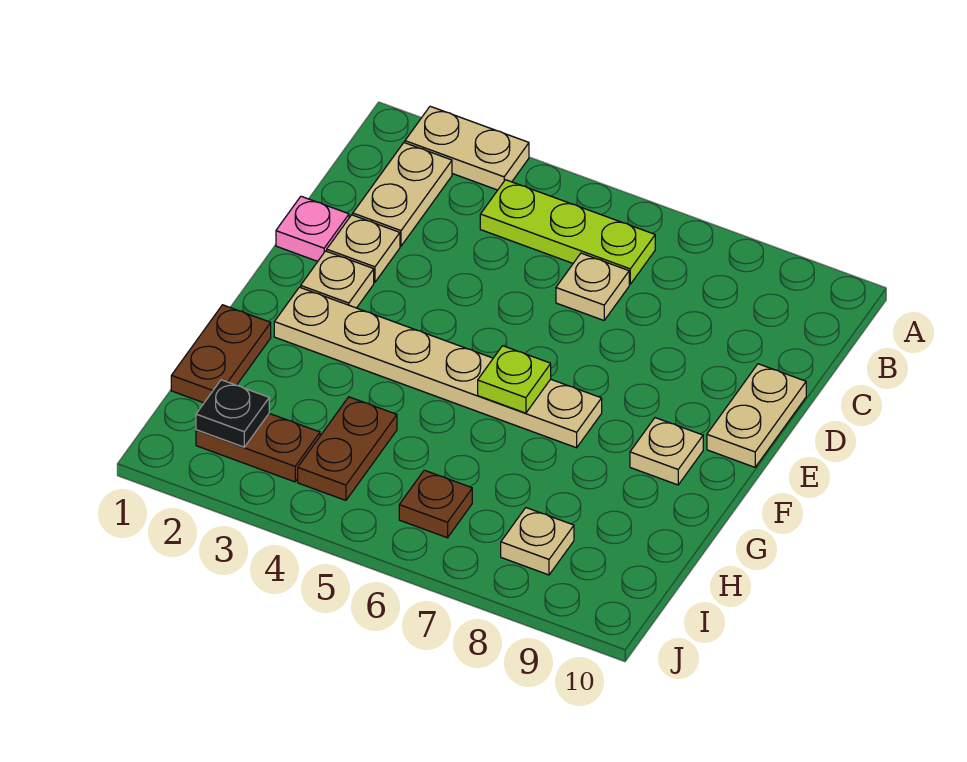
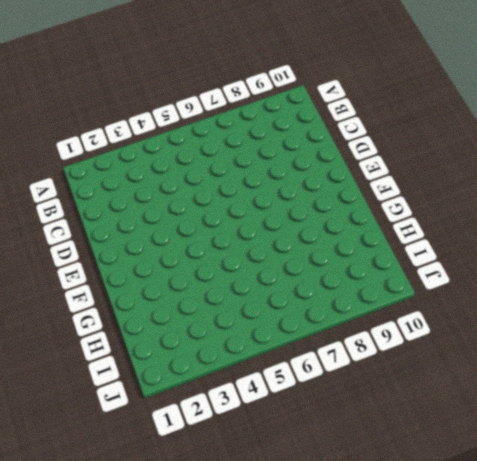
none -> tan 1x2 plate [405,106,529,190]
none -> tan 1x2 plate [353,143,452,246]
none -> lime 1x3 plate [480,180,655,284]

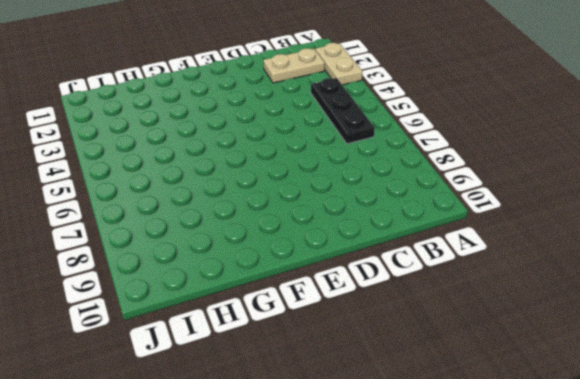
black 1x3 plate [311,78,375,144] -> lime 1x3 plate [480,180,655,284]
none -> tan 1x1 plate [556,253,629,320]
none -> pink 1x1 plate [276,196,349,261]
none -> tan 1x1 plate [327,215,400,282]

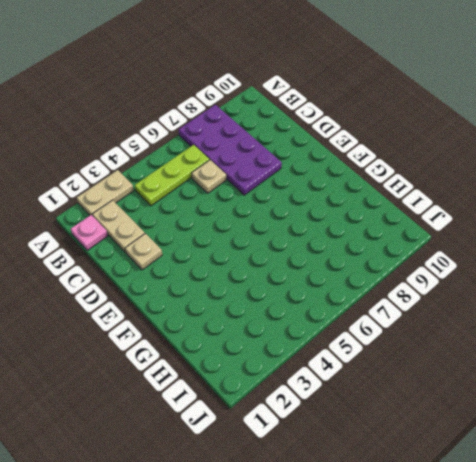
purple 2x4 plate [179,105,282,195] -> none
pink 1x1 plate [71,215,108,250] -> pink 1x1 plate moved to [276,196,349,261]
none -> tan 1x2 plate [707,364,806,467]
none -> tan 1x1 plate [301,251,374,308]
none -> tan 1x6 plate [274,287,602,448]

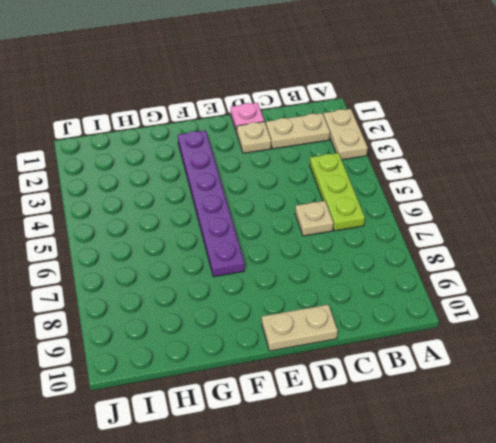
purple 1x6 plate [178,130,245,277] -> tan 1x6 plate [274,287,602,448]
none -> tan 1x1 plate [301,251,374,308]
none -> tan 1x1 plate [630,418,703,485]
none -> brown 1x2 plate [171,305,271,403]

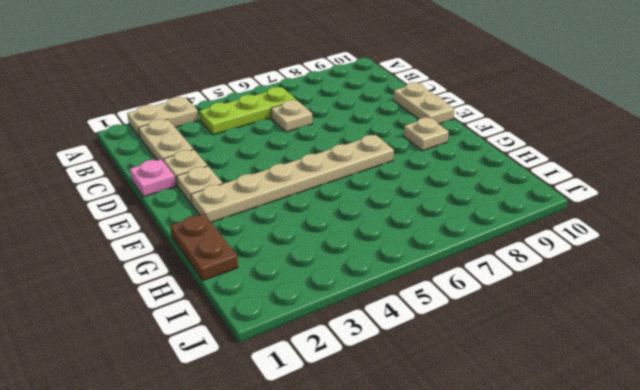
none -> brown 1x2 plate [298,397,397,500]
none -> brown 1x2 plate [196,414,320,482]
none -> brown 1x1 plate [399,470,472,538]

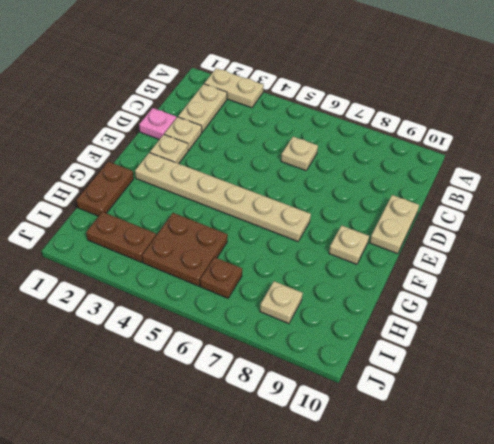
brown 2x2 plate [142,213,228,286] -> brown 1x2 plate [298,397,397,500]
none -> lime 1x3 plate [480,180,655,284]
none -> lime 1x1 plate [478,346,551,413]
none -> black 1x1 plate [196,380,269,447]

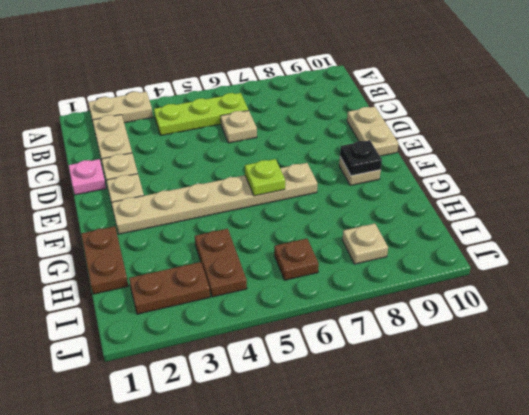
black 1x1 plate [340,140,382,176] -> black 1x1 plate moved to [196,380,269,447]

